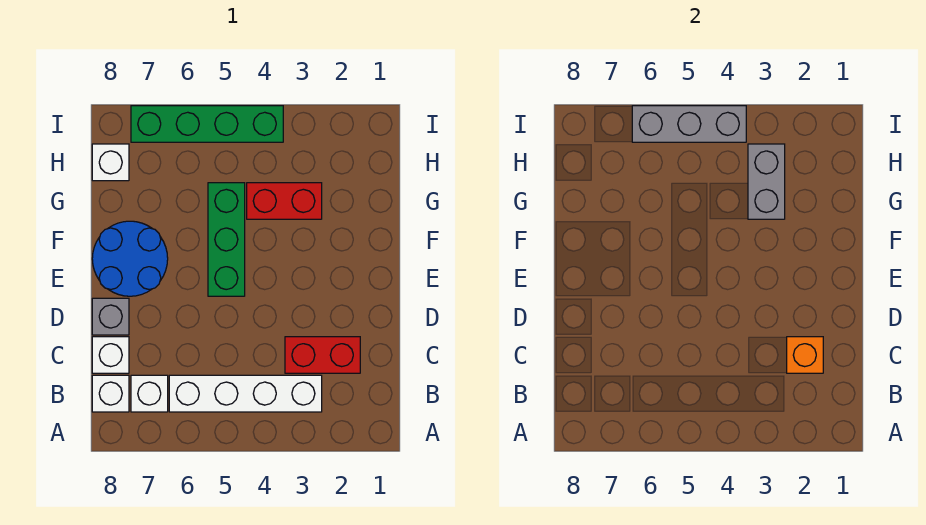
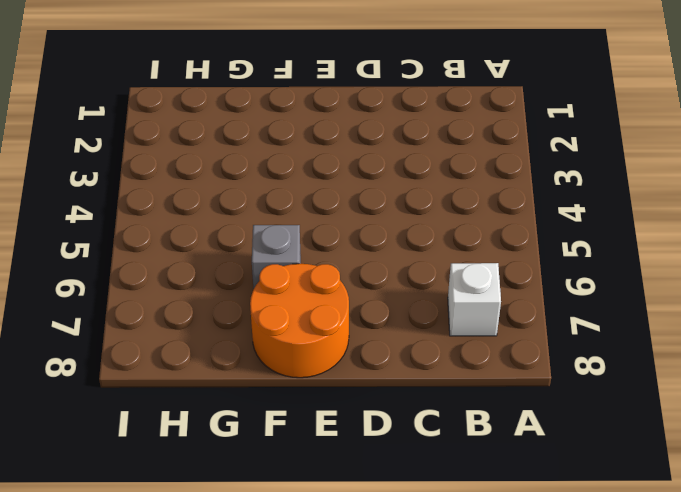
orange 2x2 round brick [250,264,349,378] -> blue 2x2 round brick [92,221,168,296]
grey 1x1 brick [252,225,301,289] -> grey 1x1 brick moved to [92,298,129,335]
none -> white 1x4 brick [169,375,322,412]
none -> white 1x1 brick [92,375,129,412]
none -> red 1x2 brick [285,337,360,373]

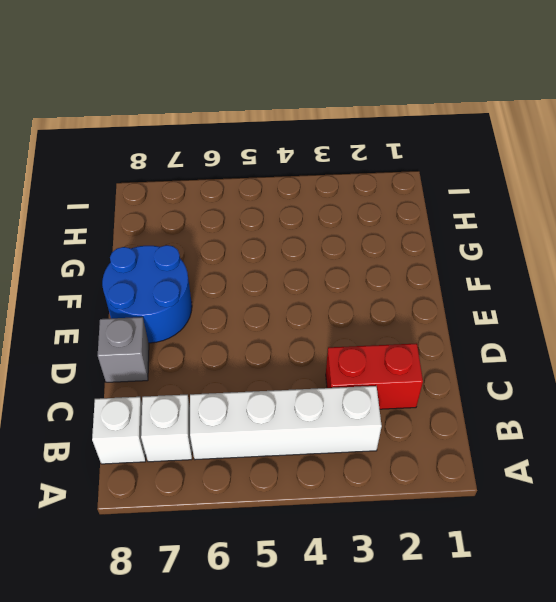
none -> white 1x1 brick [92,337,129,373]
none -> green 1x3 brick [208,183,245,296]
none -> red 1x2 brick [247,183,322,219]

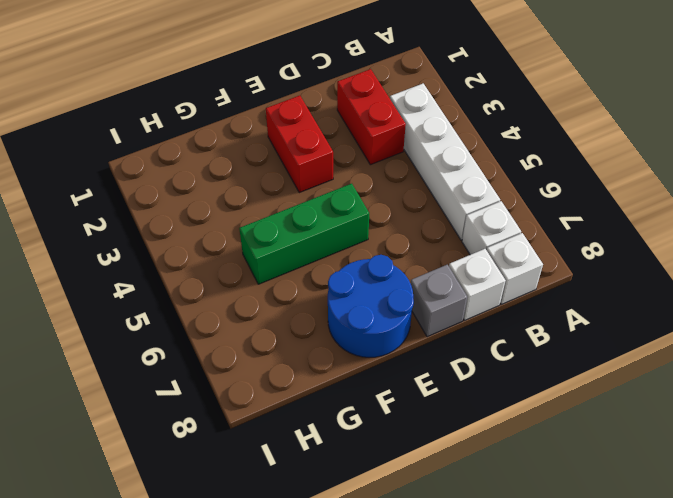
red 1x2 brick [266,96,333,193] -> red 1x2 brick moved to [247,183,322,219]
none -> white 1x1 brick [92,144,129,181]
none -> green 1x4 brick [131,106,283,142]
none -> orange 1x1 brick [787,337,823,373]

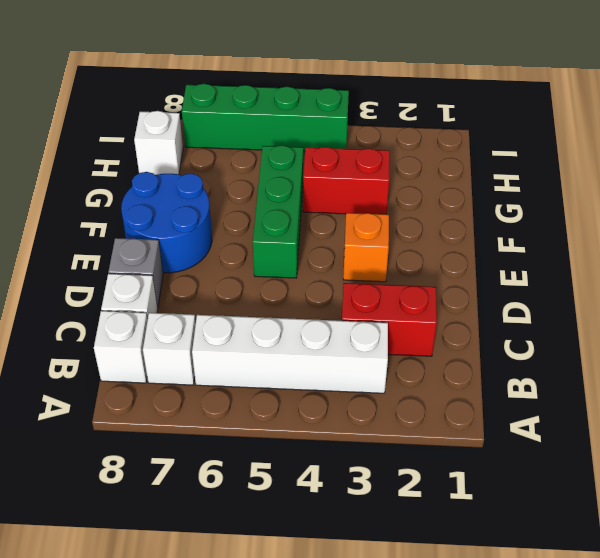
orange 1x1 brick [343,213,389,282] -> orange 1x1 brick moved to [787,337,823,373]
none -> grey 1x2 brick [748,144,785,219]
none -> grey 1x3 brick [632,106,746,142]

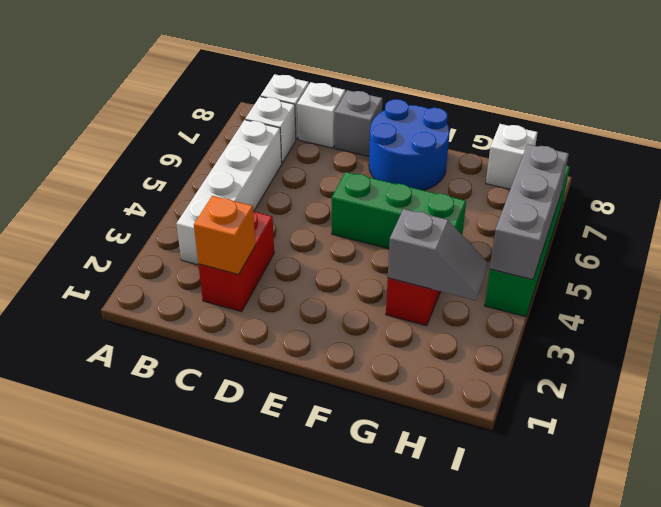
grey 1x2 slope [388,209,488,300] -> grey 1x2 brick [748,144,785,219]

